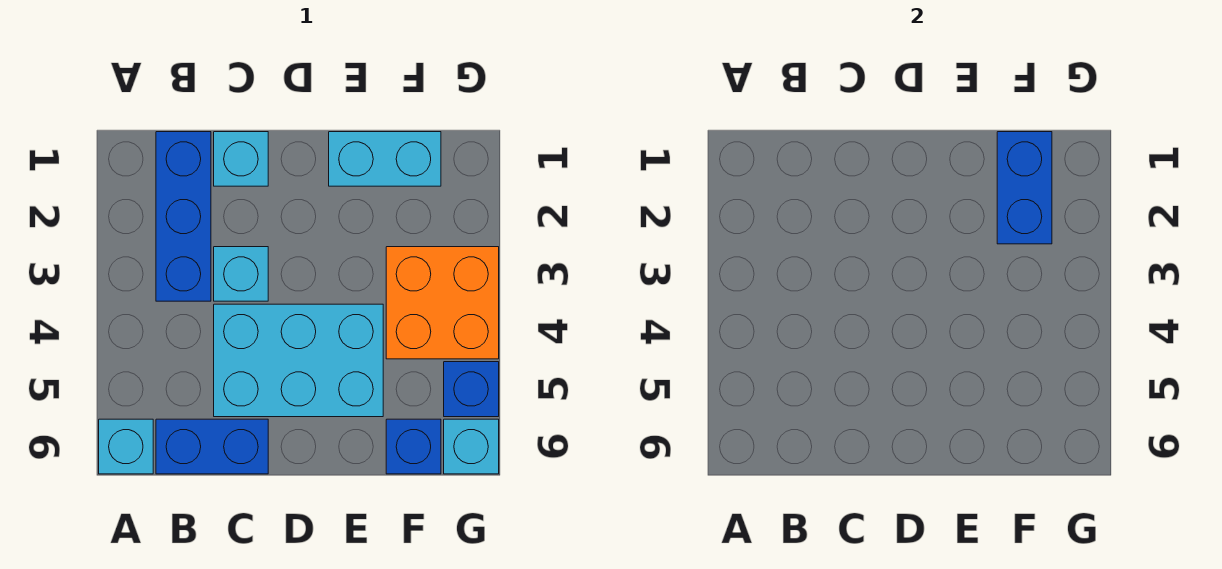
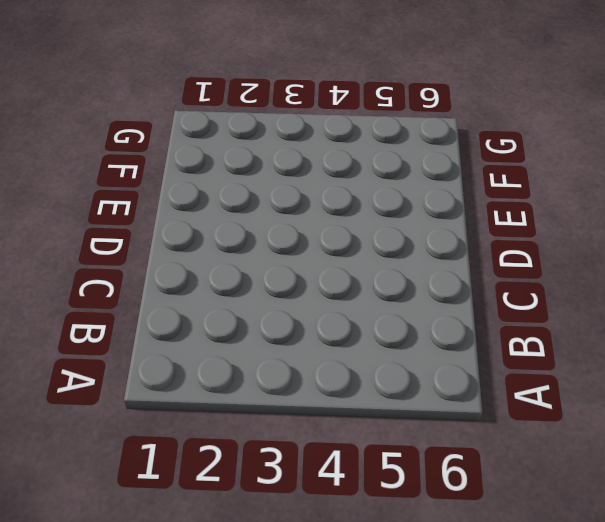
none -> cyan 1x1 brick [99,419,153,474]
none -> blue 1x3 brick [156,132,211,301]
none -> blue 1x2 brick [156,419,268,474]

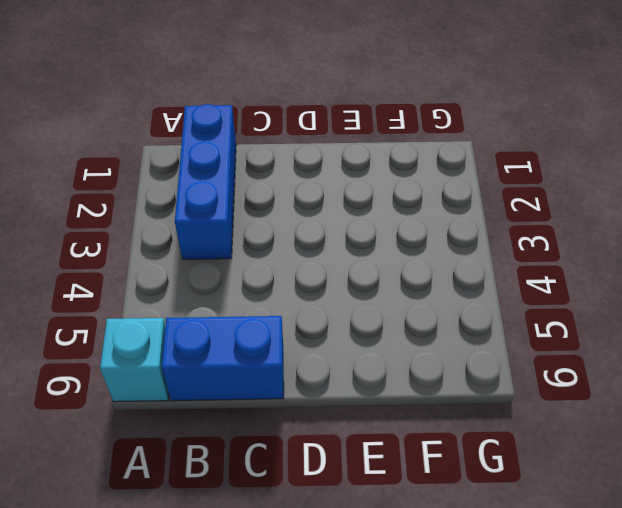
none -> cyan 1x1 brick [214,132,268,186]
none -> cyan 1x1 brick [214,247,268,301]
none -> cyan 2x3 brick [214,304,383,417]

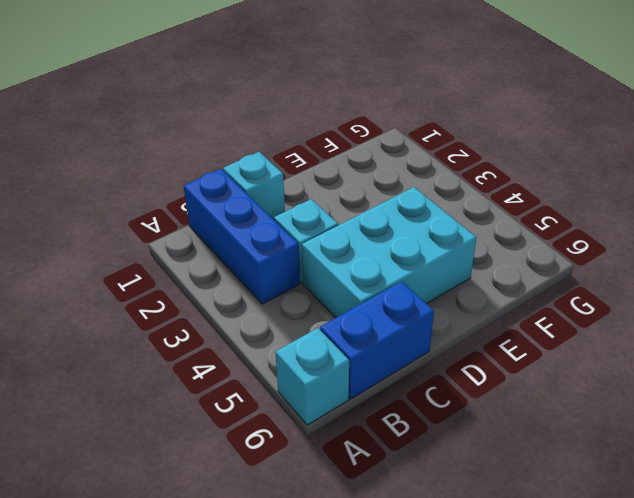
none -> cyan 1x2 brick [329,132,441,186]
none -> orange 2x2 brick [386,247,499,359]
none -> blue 1x1 brick [386,419,441,474]

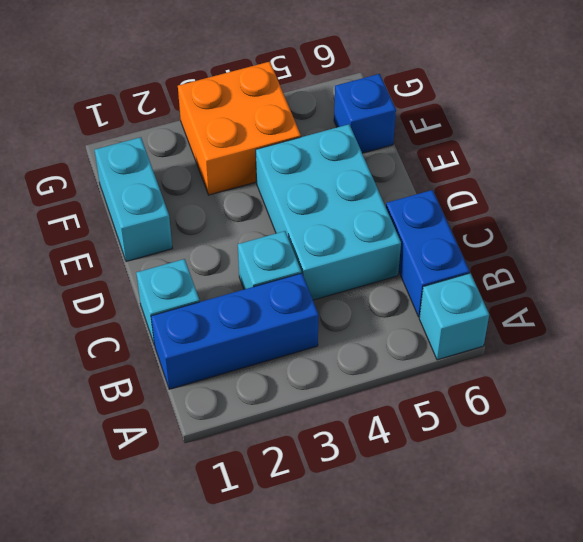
none -> blue 1x1 brick [444,362,499,417]
none -> cyan 1x1 brick [444,419,499,474]
none -> blue 1x2 brick [997,132,1052,244]

